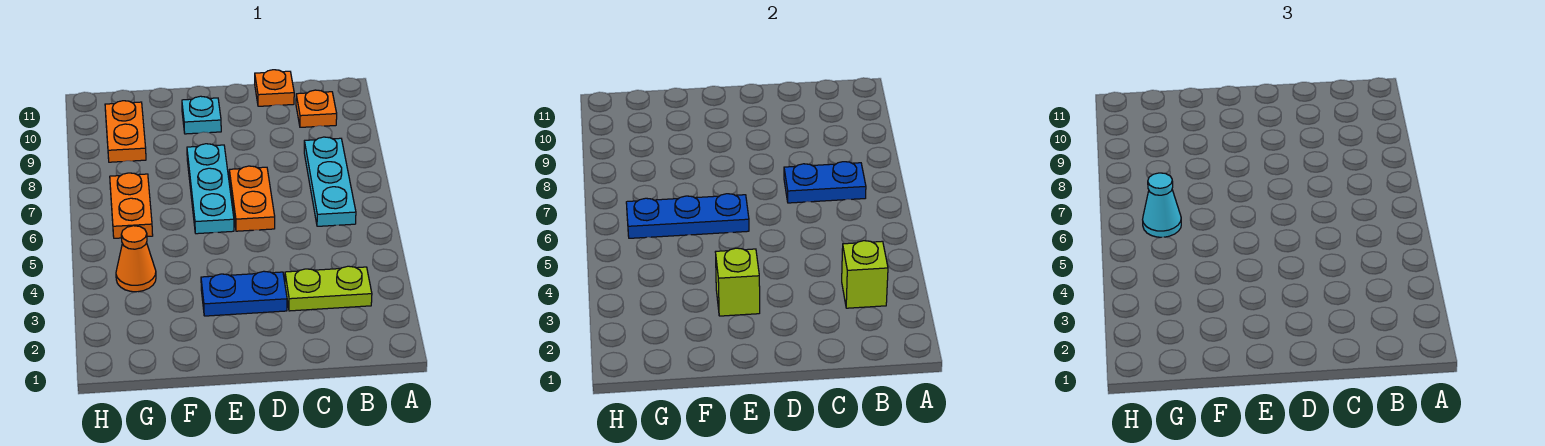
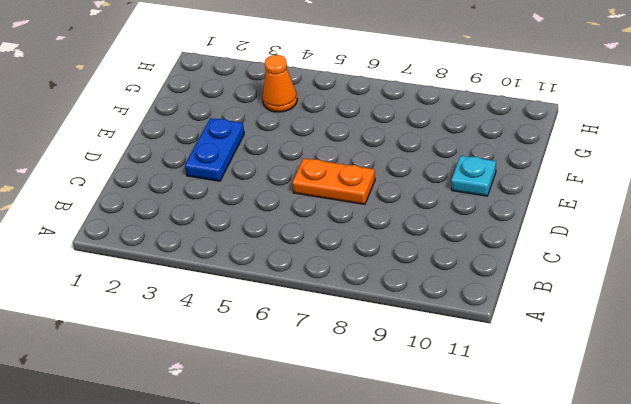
none -> lime 1x2 plate [285,266,372,311]
none -> cyan 1x3 plate [304,137,356,226]
none -> orange 1x1 plate [296,90,337,127]

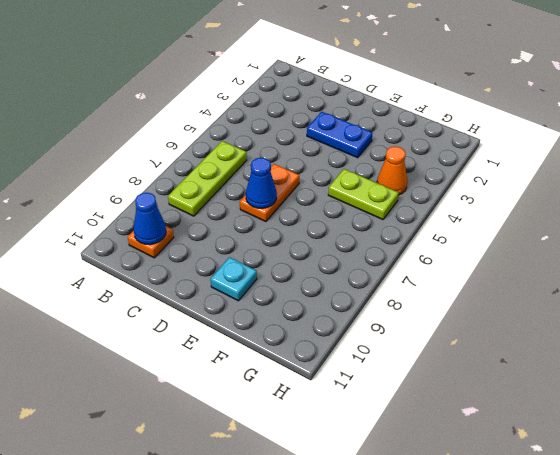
lime 1x3 plate [168,141,247,216] -> cyan 1x3 plate [304,137,356,226]
blue 1x1 cone [133,193,166,245] -> none
blue 1x1 cone [246,158,277,208] -> none
lime 1x2 plate [328,169,399,220] -> lime 1x2 plate moved to [285,266,372,311]
none -> orange 1x1 plate [255,70,294,106]
none -> cyan 1x3 plate [187,144,234,234]
none -> orange 1x2 plate [110,173,153,238]

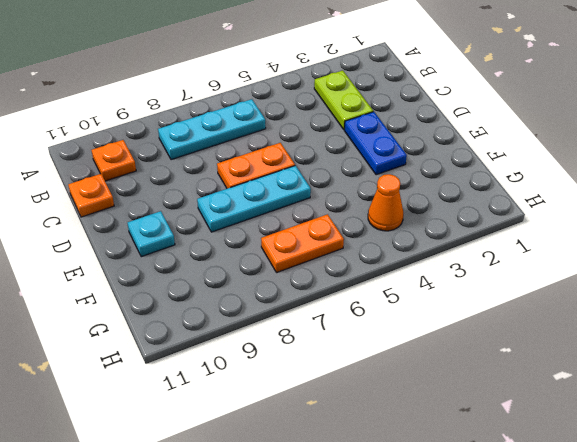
none -> orange 1x2 plate [105,101,146,162]
none -> lime 1x1 brick [842,241,888,308]
none -> blue 1x2 plate [784,162,866,203]

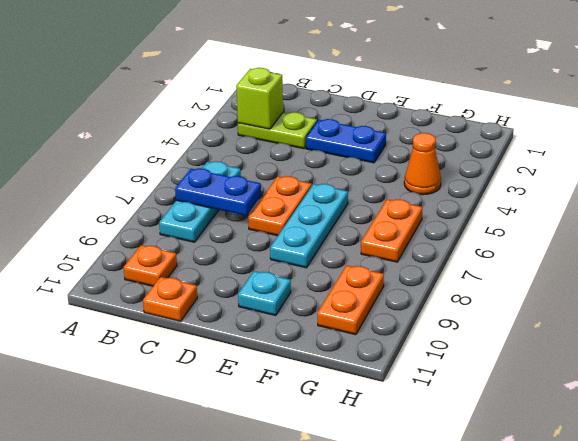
none -> lime 1x1 brick [716,248,760,316]
none -> blue 1x3 plate [626,194,749,238]
none -> cyan 1x1 cone [1143,173,1181,237]

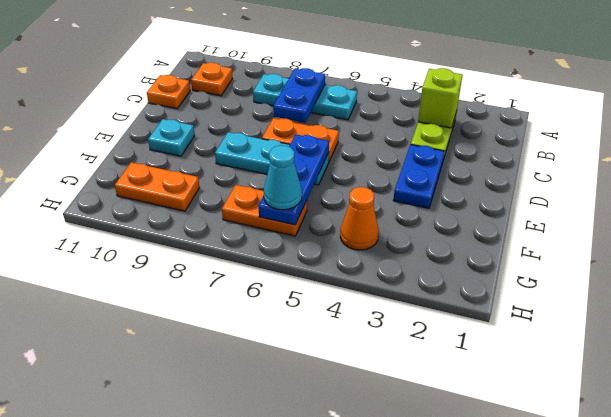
none -> lime 1x1 brick [716,248,760,316]

